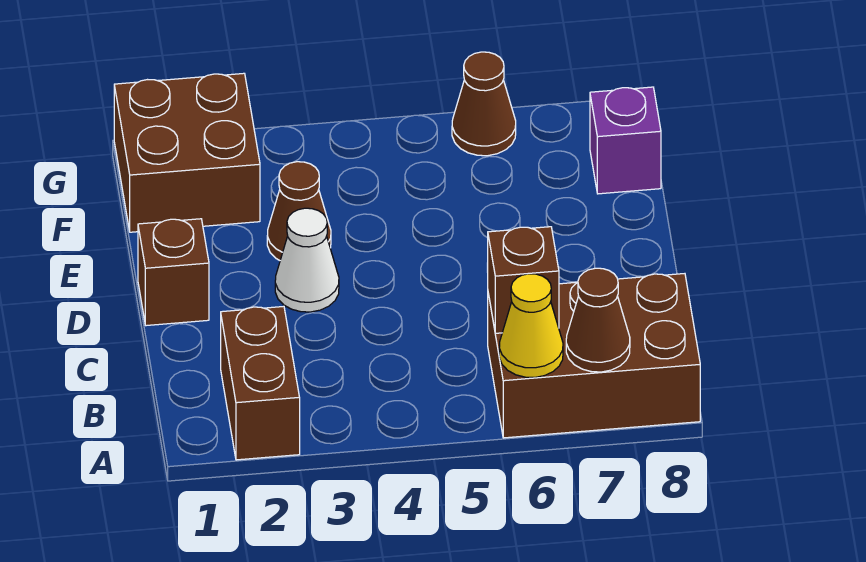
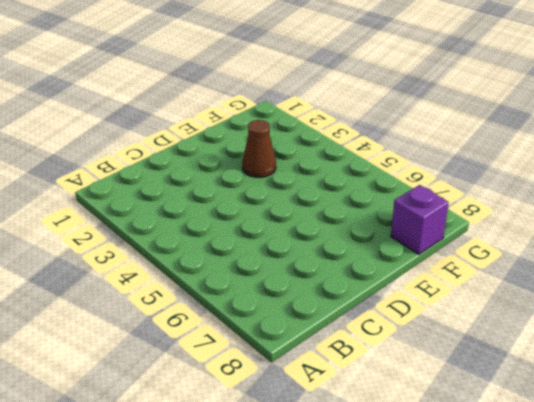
none -> brown 1x2 brick [221,306,300,460]
none -> brown 2x3 brick [488,274,700,438]

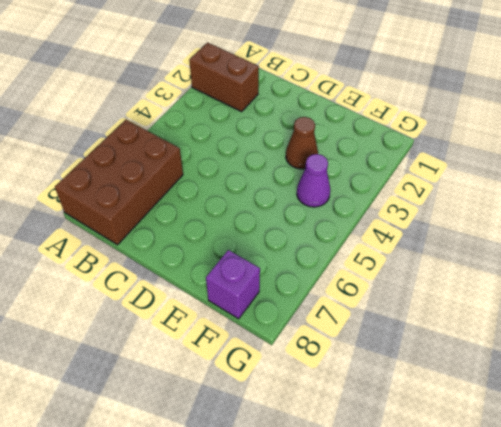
purple 1x1 cone [297,154,330,207] -> none
none -> brown 1x1 brick [138,219,209,326]
none -> white 1x1 cone [275,208,339,312]

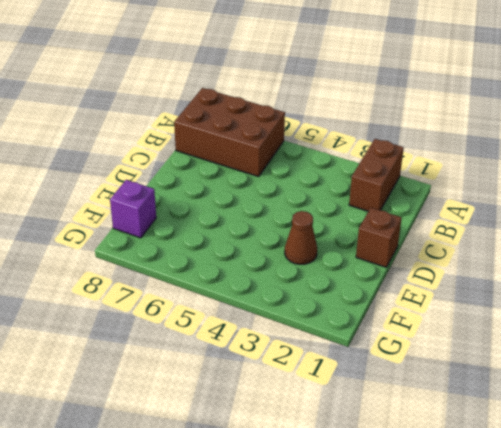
none -> white 1x1 cone [275,208,339,312]
none -> brown 2x2 brick [114,73,260,232]

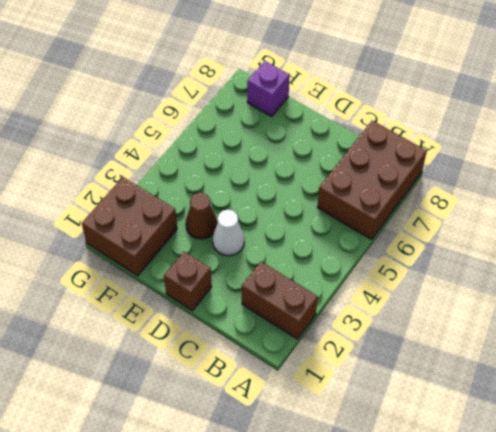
none -> brown 1x1 cone [452,52,516,156]
none -> yellow 1x1 cone [499,274,563,377]

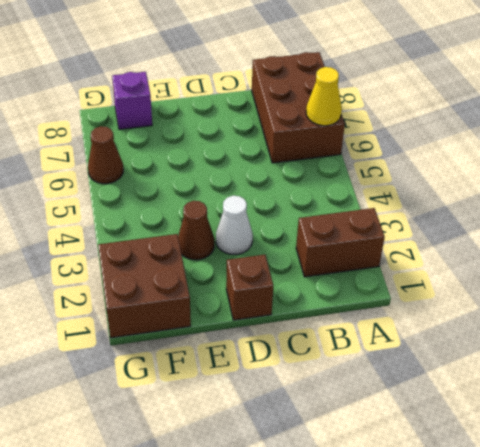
none -> brown 1x1 cone [566,268,630,372]
none -> brown 1x1 brick [487,227,559,333]

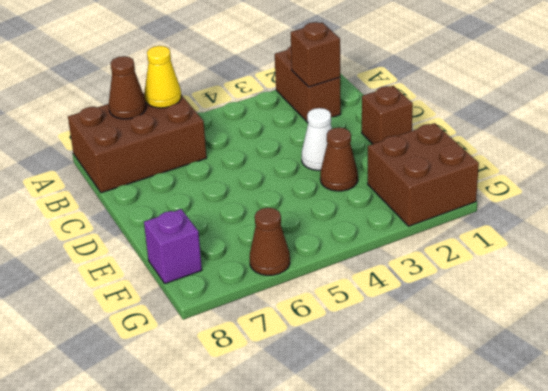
brown 1x1 brick [291,22,340,87] -> brown 1x1 brick moved to [487,227,559,333]

